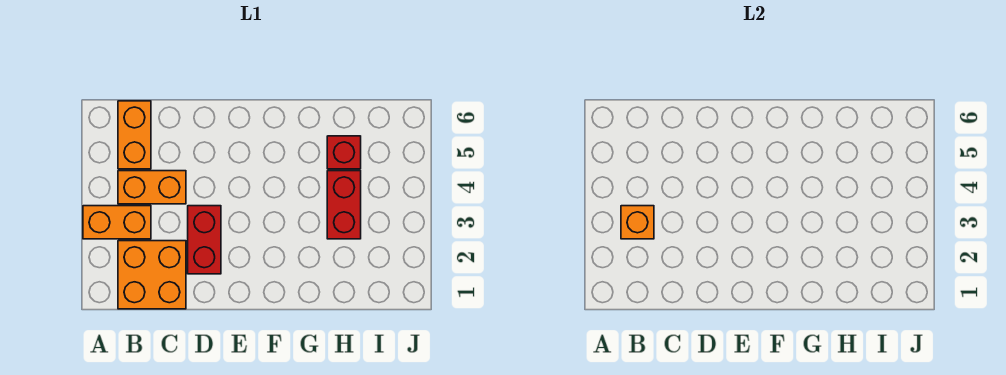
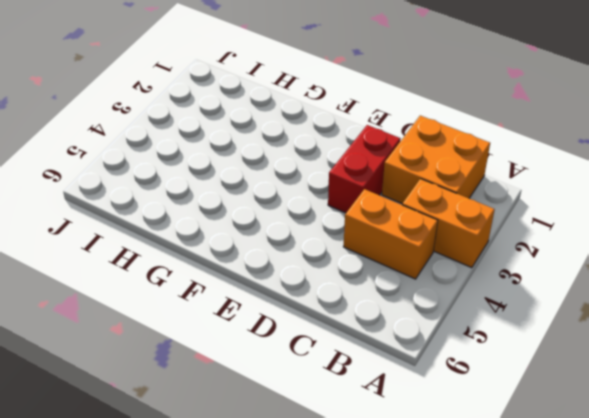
none -> orange 1x2 brick [118,101,151,169]
none -> red 1x2 brick [327,171,361,239]

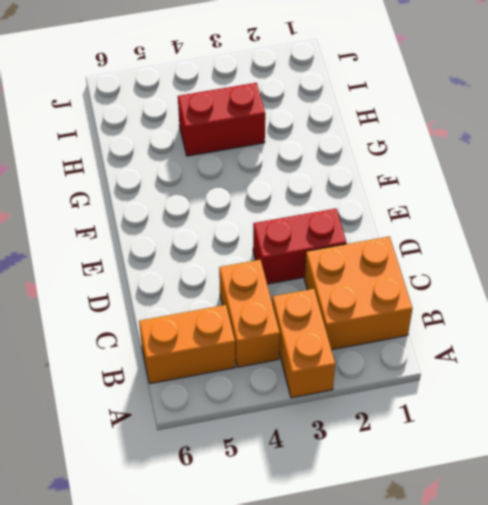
none -> red 1x1 brick [327,136,361,169]
none -> orange 1x1 brick [621,206,654,239]

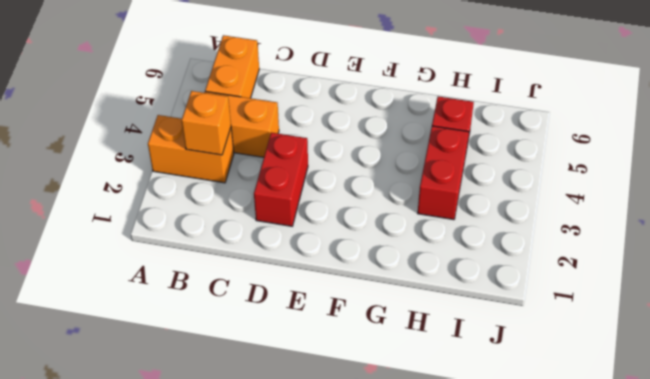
none -> orange 2x2 brick [118,241,186,309]

